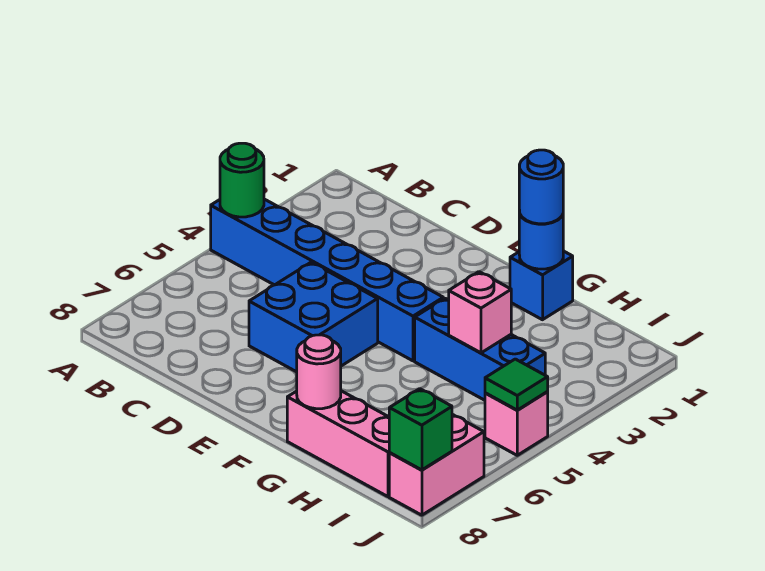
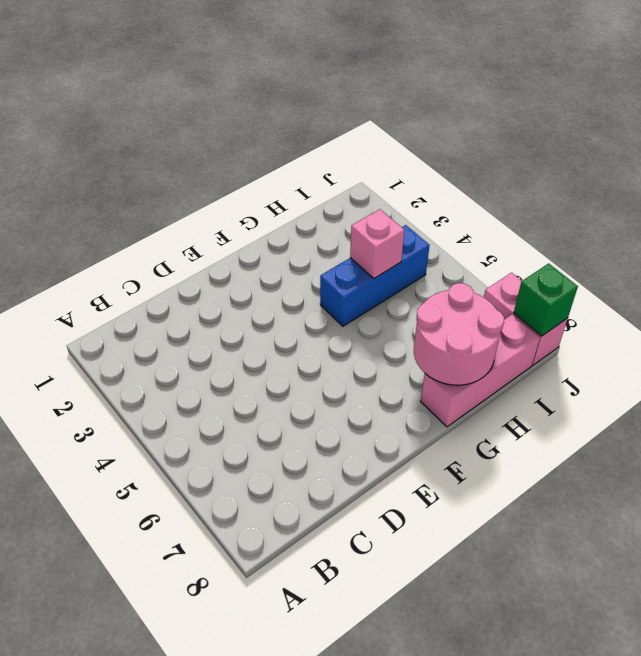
pink 2x2 round brick [414,283,504,385] -> pink 1x1 round brick [296,335,341,409]
none -> blue 1x6 brick [211,199,443,361]
none -> blue 2x2 brick [249,262,378,372]
none -> blue 1x1 brick [510,251,573,320]

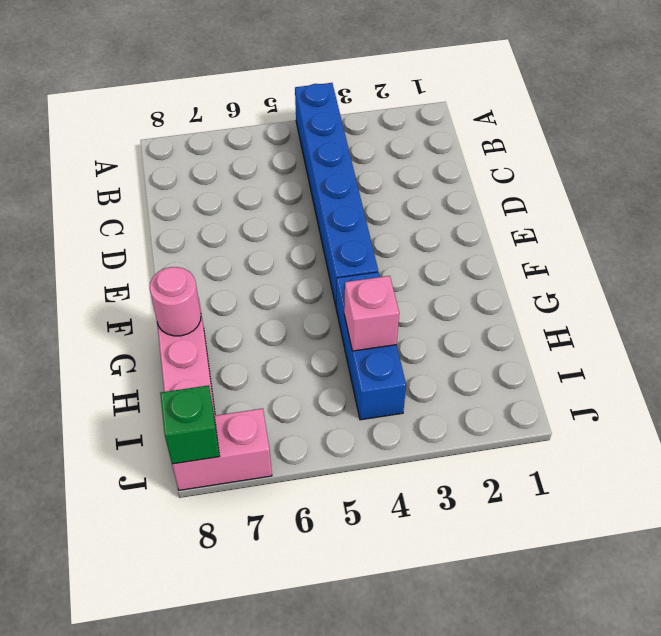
none -> blue 2x2 brick [249,262,378,372]
none -> blue 1x1 brick [510,251,573,320]
none -> pink 1x1 brick [485,392,548,455]

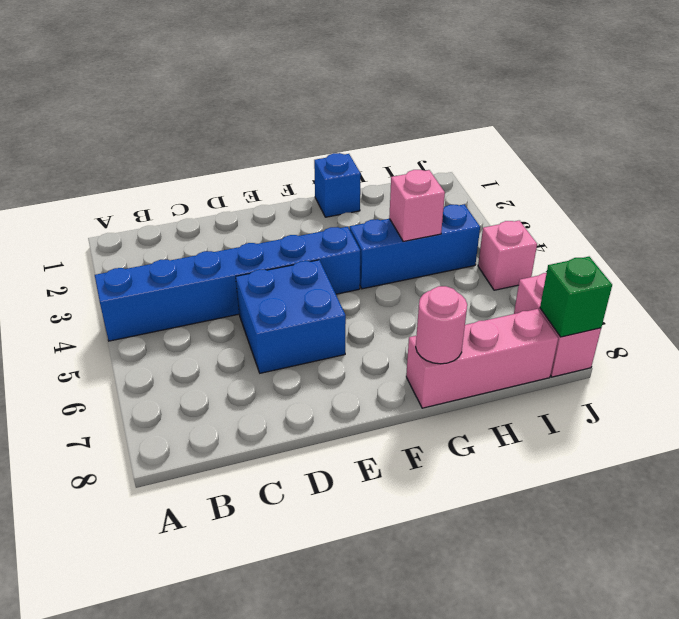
none -> green 1x1 round brick [220,143,264,217]
none -> blue 1x1 round brick [519,210,563,269]
none -> green 1x1 tile [485,359,548,410]

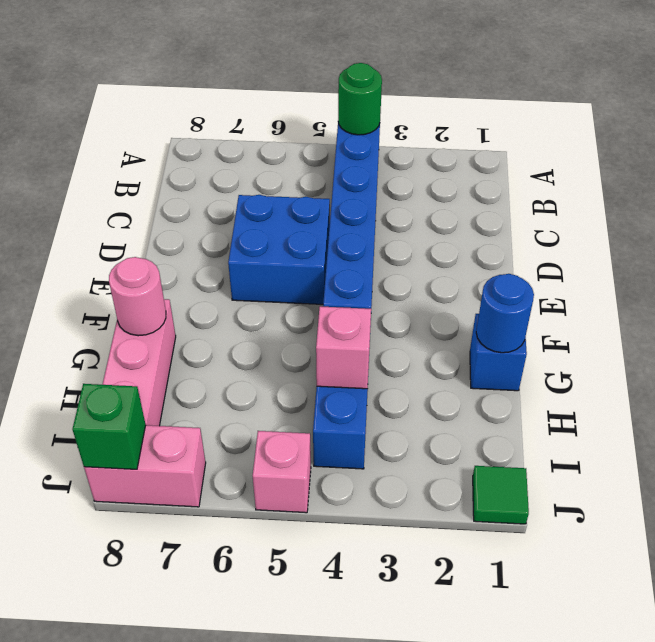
green 1x1 tile [473,466,529,524] -> green 1x1 tile moved to [485,359,548,410]
none -> blue 1x1 round brick [519,150,563,224]

